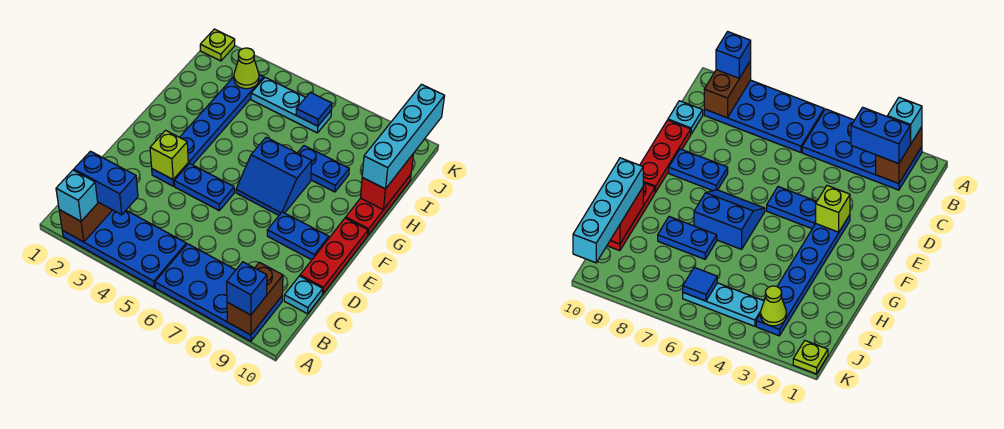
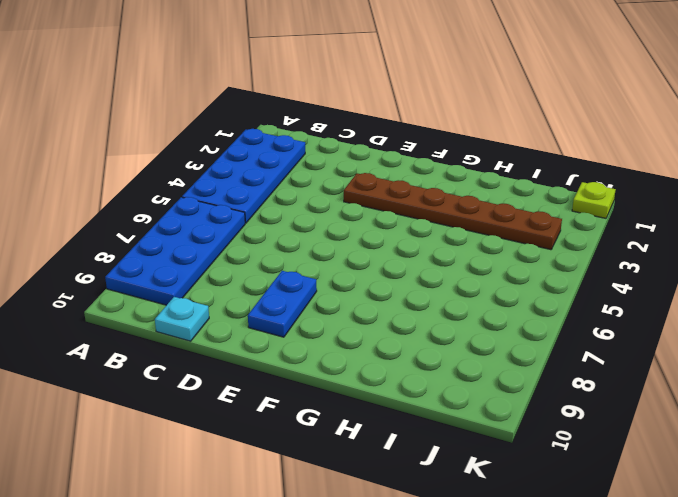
brown 1x6 plate [344,173,562,250] -> blue 1x6 plate [152,75,264,186]
none -> red 1x3 plate [300,218,368,293]
none -> blue 1x2 plate [174,163,234,210]
none -> blue 2x2 slope [236,137,312,215]

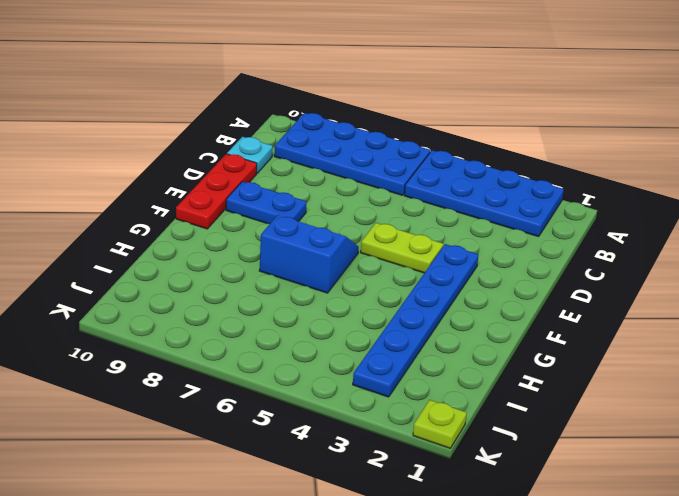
lime 1x2 plate [361,223,443,273] -> blue 1x2 plate [174,163,234,210]
none -> red 1x3 plate [346,175,411,235]
none -> blue 1x2 plate [298,146,349,192]
none -> cyan 1x3 plate [251,77,331,133]

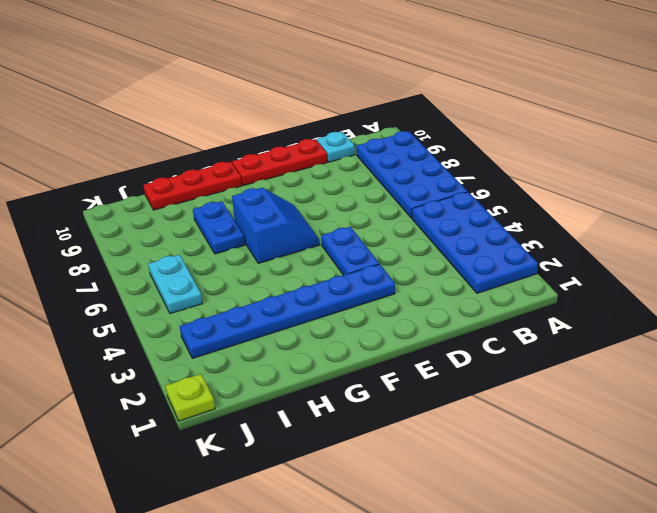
cyan 1x2 plate [148,255,202,314] -> cyan 1x3 plate [251,77,331,133]
none -> blue 1x2 plate [267,212,329,260]
none -> brown 1x2 brick [59,202,112,242]
none -> brown 1x2 brick [227,262,283,335]

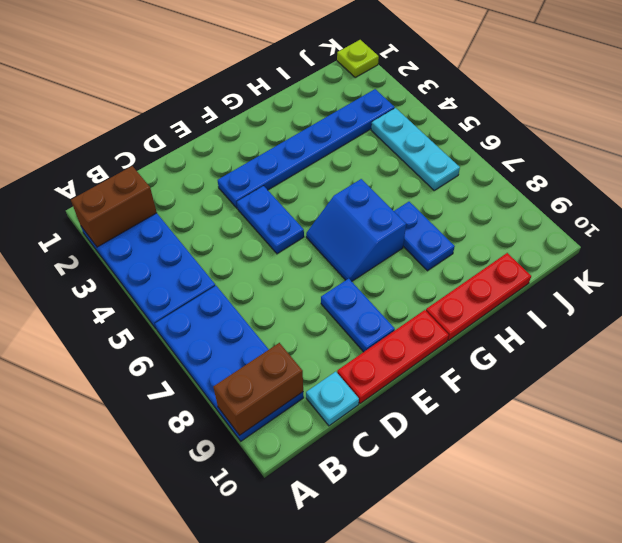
none -> lime 1x1 brick [150,130,188,179]
none -> red 1x2 brick [360,153,414,210]
none -> lime 1x1 cone [234,48,259,89]

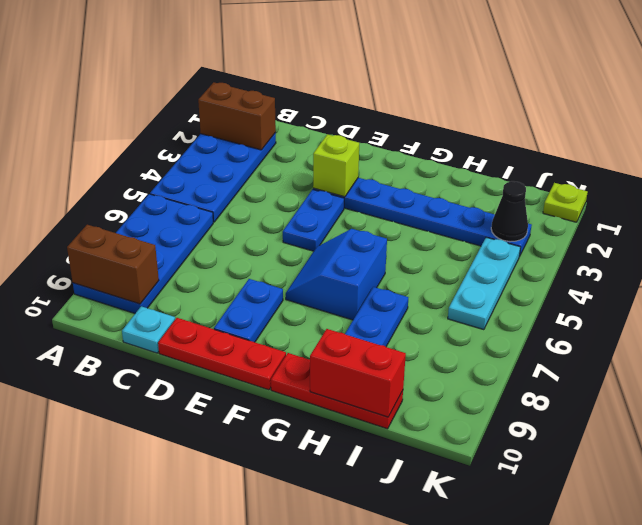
black 1x1 cone [491,181,528,242] -> lime 1x1 cone [234,48,259,89]
none -> blue 1x1 tile [296,92,332,126]
none -> cyan 1x1 brick [56,170,98,221]
none -> blue 1x1 brick [227,262,267,315]

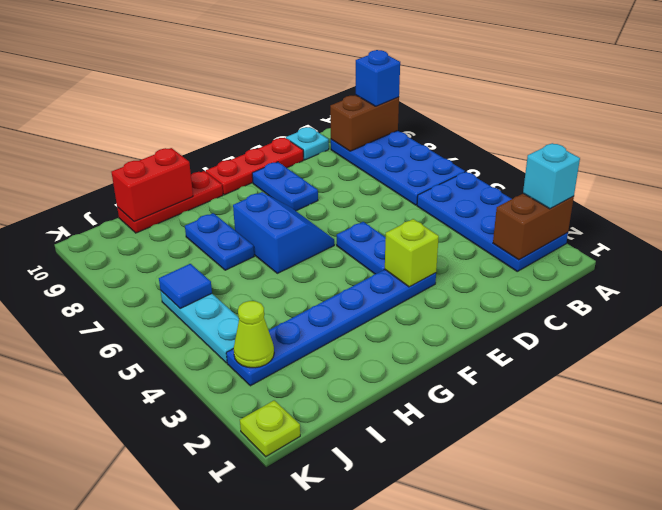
none -> blue 1x2 brick [74,151,138,215]
none -> cyan 1x4 brick [362,84,445,189]

